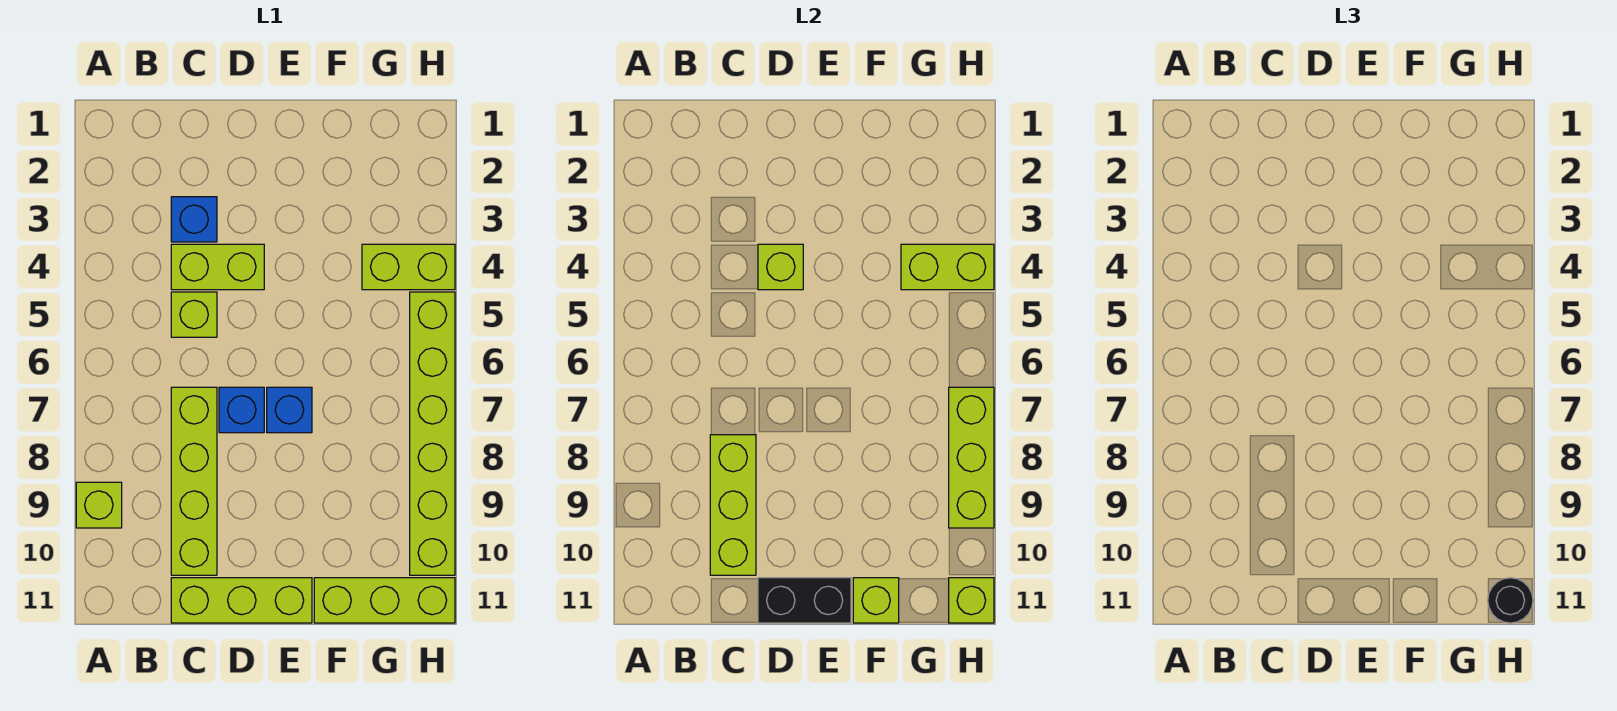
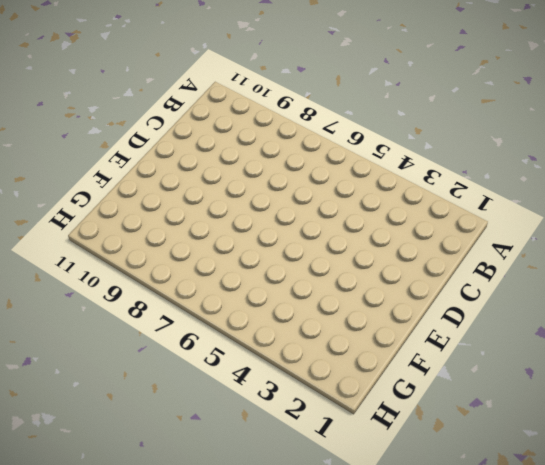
none -> lime 1x1 brick [76,482,122,528]
none -> blue 1x1 brick [171,197,217,242]
none -> lime 1x2 brick [171,244,264,290]

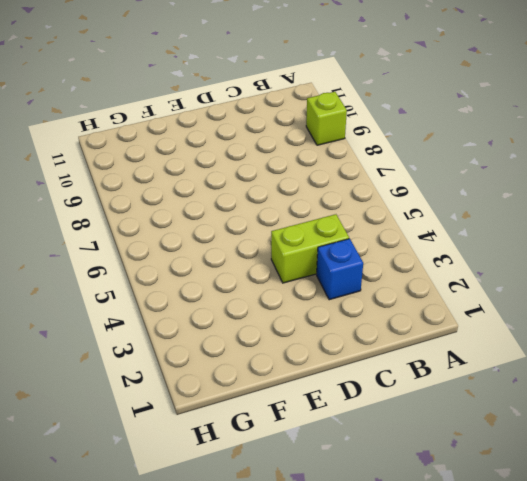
none -> lime 1x1 brick [171,292,217,337]
none -> lime 1x4 brick [171,387,217,575]
none -> lime 1x3 brick [171,578,312,623]

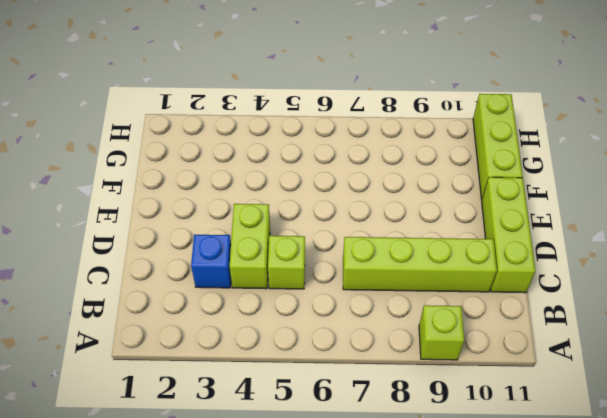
none -> blue 1x1 brick [219,387,264,433]
none -> blue 1x1 brick [267,387,312,433]
none -> lime 1x2 brick [362,244,455,290]

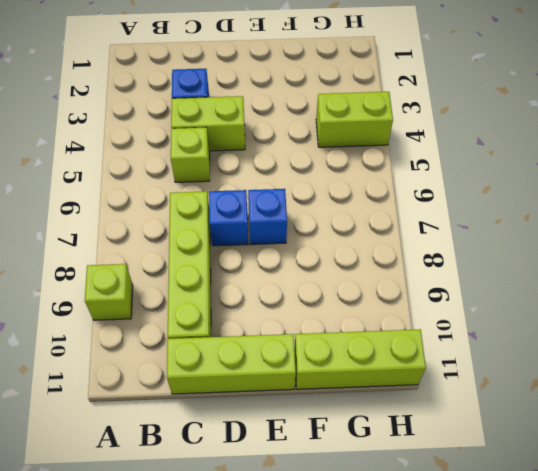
none -> lime 1x6 brick [410,292,455,575]
none -> lime 1x3 brick [710,435,756,575]
none -> lime 1x1 brick [758,244,803,290]

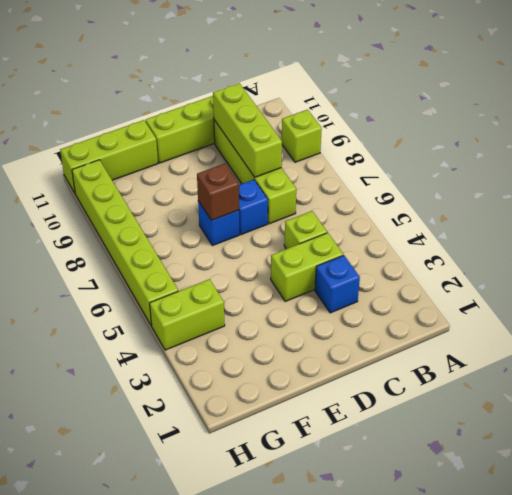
brown 1x1 brick [197,164,239,220] -> none
none -> lime 1x1 brick [758,244,803,290]
none -> black 1x2 brick [758,578,851,623]
none -> lime 1x1 brick [853,578,899,623]

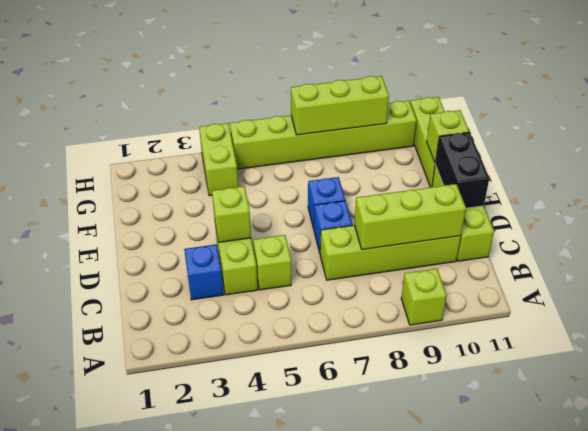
none -> lime 1x2 brick [901,244,994,290]
none -> lime 1x1 brick [949,578,994,623]
none -> black 1x1 round brick [1488,578,1533,623]

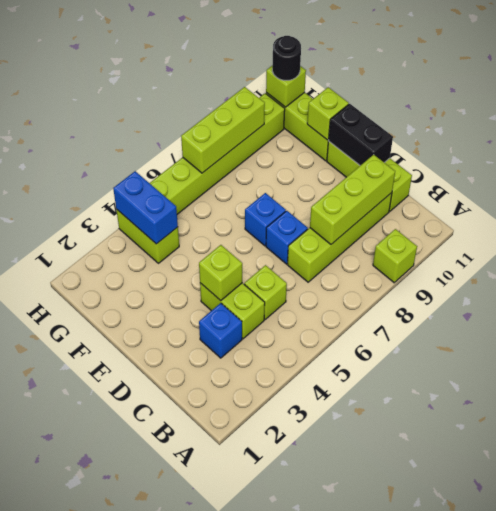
blue 1x2 brick [113,171,178,244] -> lime 1x2 brick [901,244,994,290]

